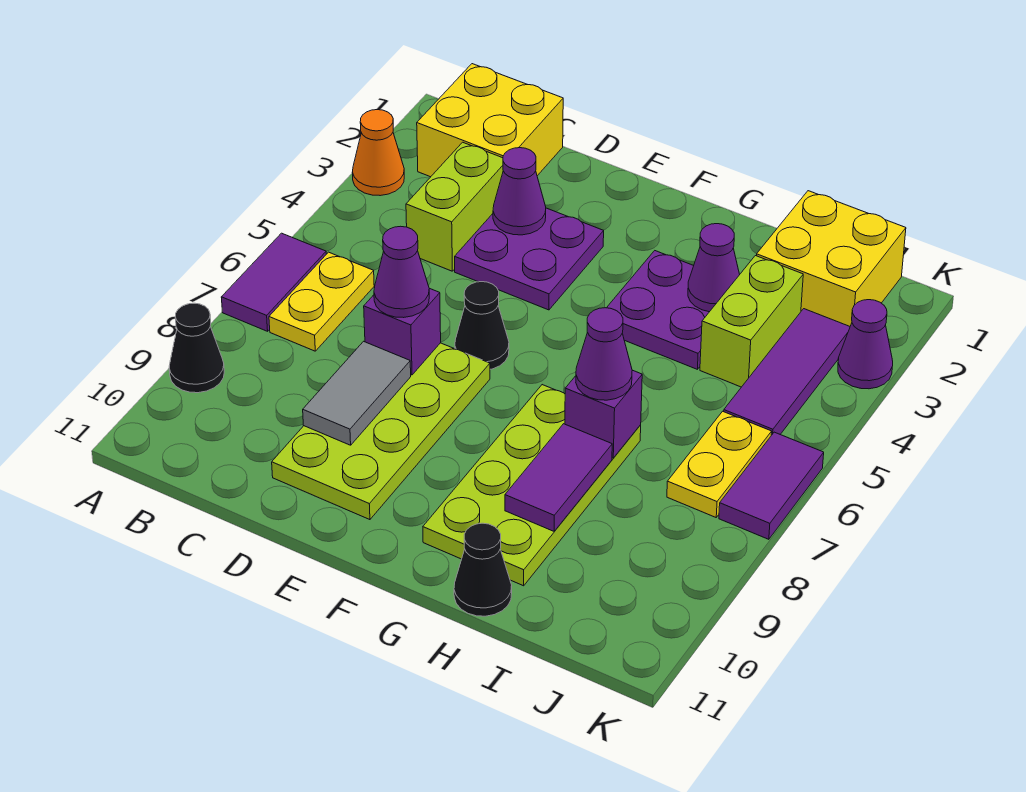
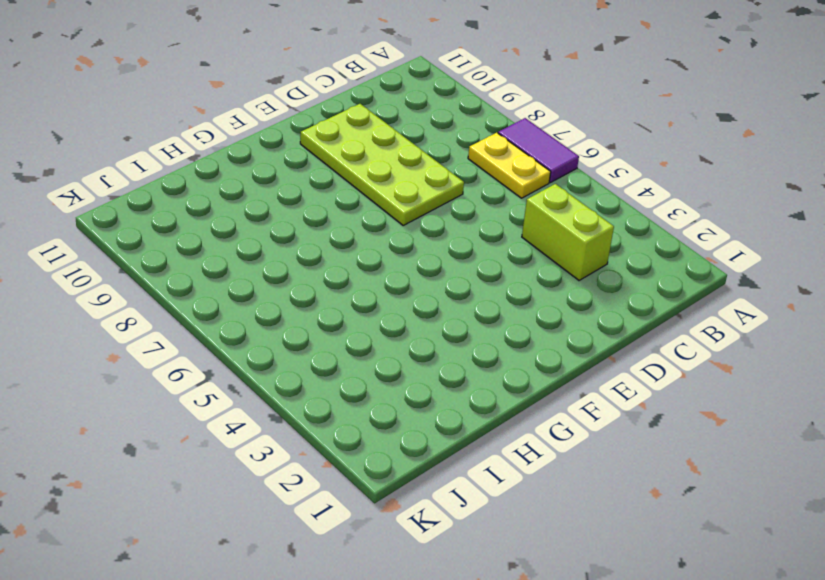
none -> orange 1x1 cone [352,110,404,196]
none -> black 1x1 cone [169,303,224,393]
none -> yellow 2x2 brick [417,64,563,177]

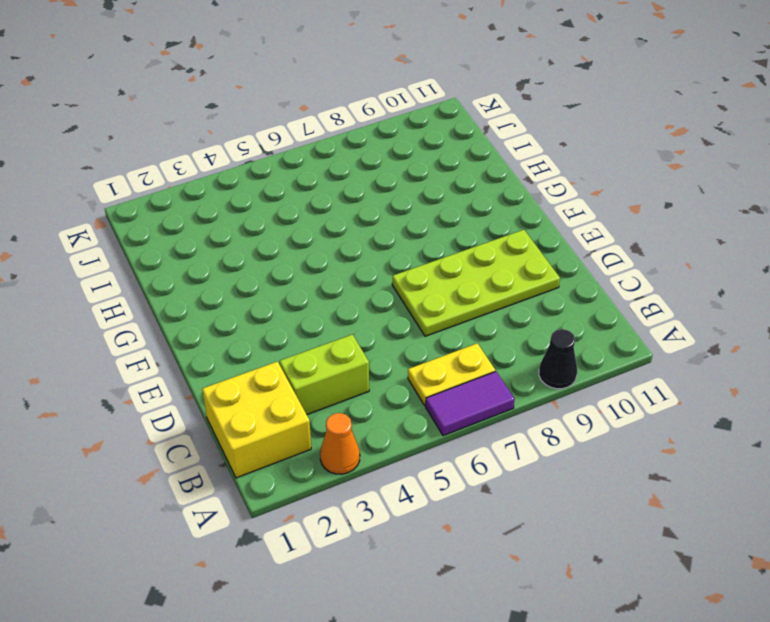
none -> purple 2x2 plate [455,208,604,310]
none -> black 1x1 cone [455,282,509,369]
none -> purple 2x2 plate [607,251,709,369]

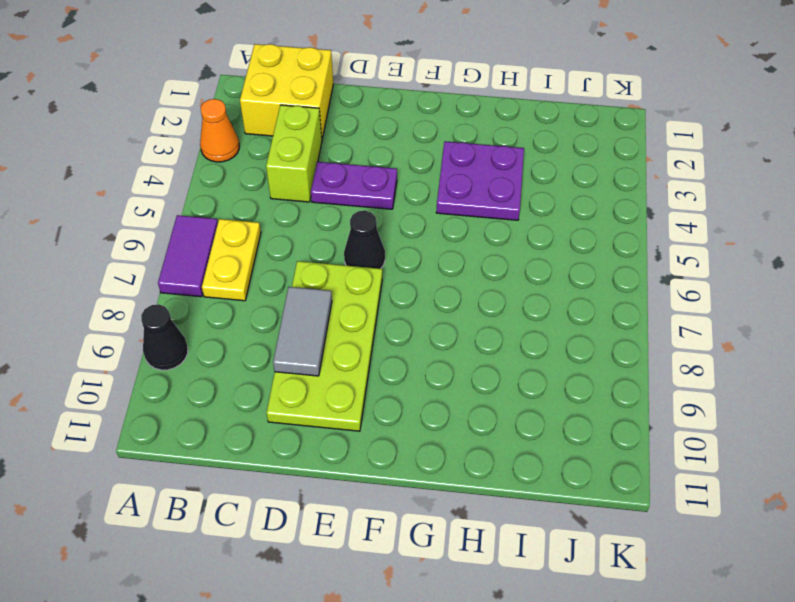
purple 1x2 plate [311,162,397,209] -> purple 2x2 plate [455,208,604,310]
none -> lime 2x4 plate [423,385,641,586]
none -> black 1x1 cone [454,523,512,616]
none -> yellow 2x2 brick [756,191,906,326]

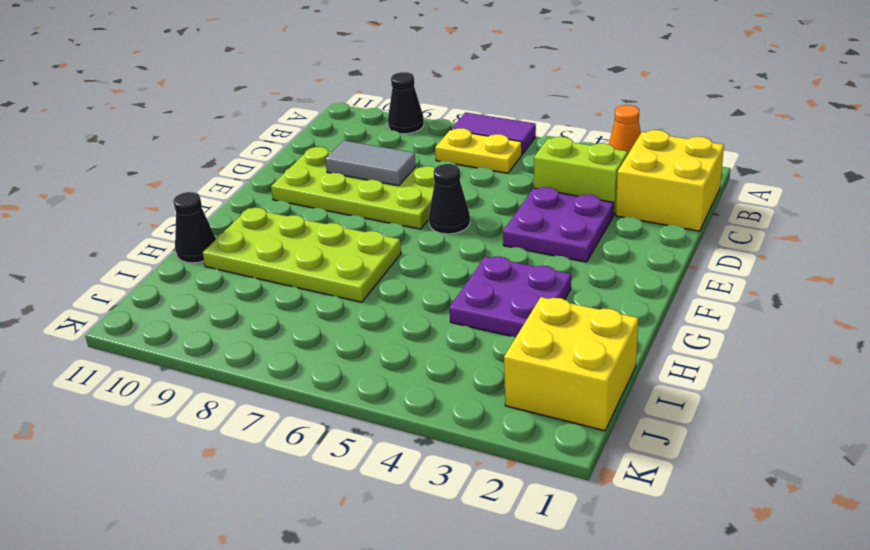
none -> lime 1x2 brick [700,256,803,387]
none -> purple 1x3 tile [724,309,850,435]
none -> yellow 1x2 plate [667,411,772,517]

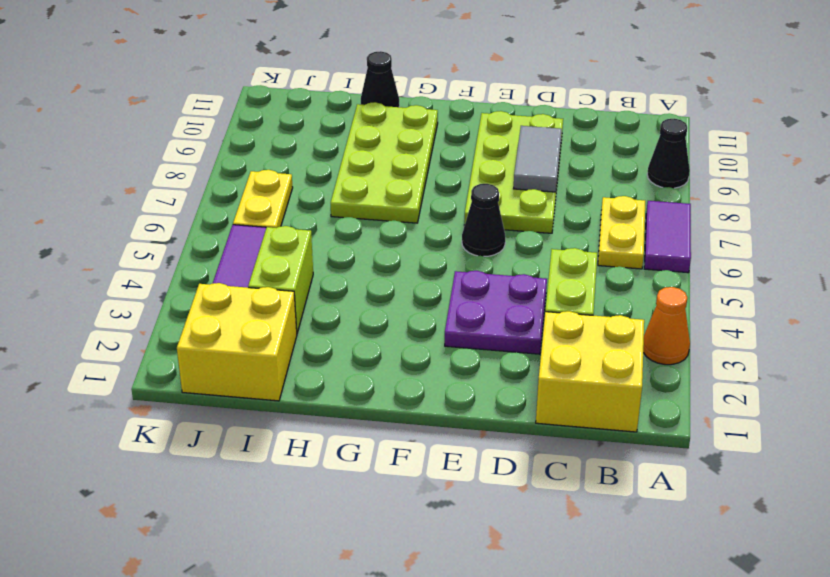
none -> purple 2x2 plate [607,251,709,369]
none -> purple 1x1 cone [838,300,893,389]
none -> purple 1x2 tile [719,432,824,539]

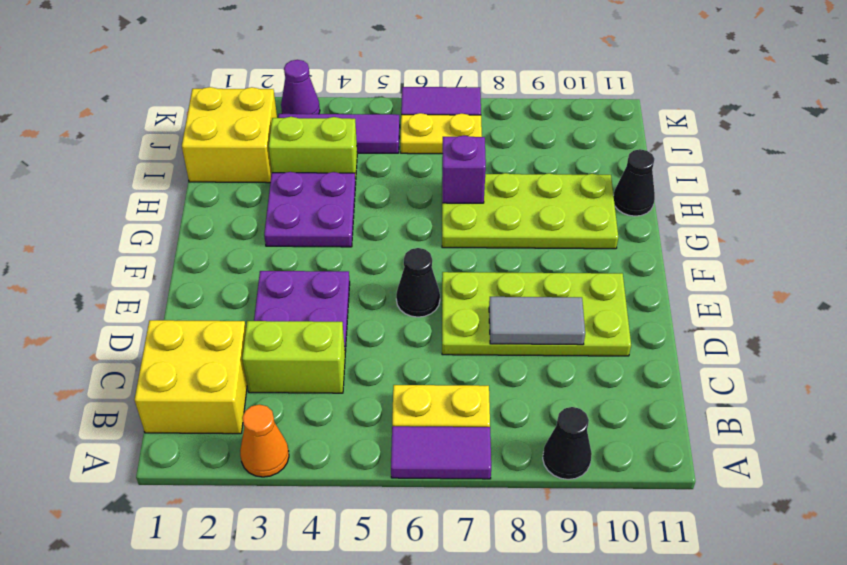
none -> purple 1x1 cone [493,148,546,235]
none -> purple 1x1 brick [364,288,441,375]
none -> purple 1x1 cone [688,224,740,312]

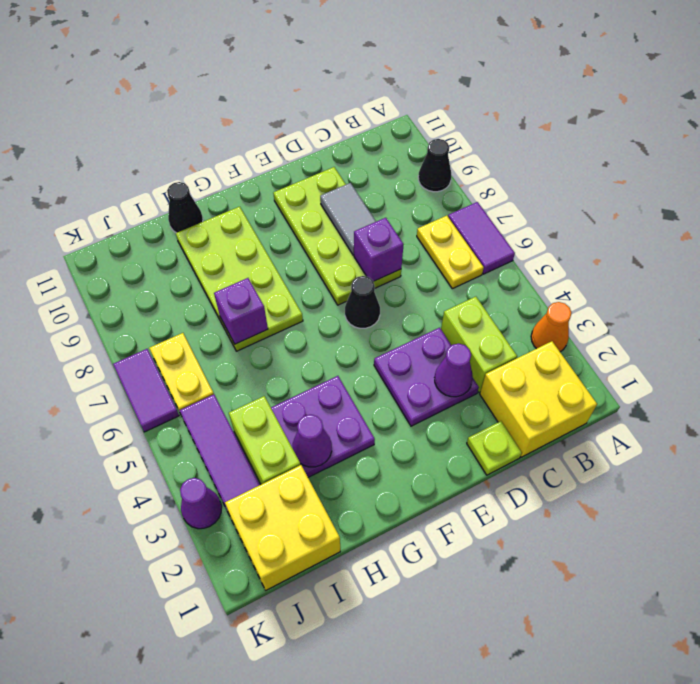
lime 1x1 plate [467,421,522,475] -> none
none -> purple 1x2 tile [505,424,612,531]
none -> purple 1x1 cone [374,226,429,318]
none -> purple 1x1 cone [576,308,632,400]

